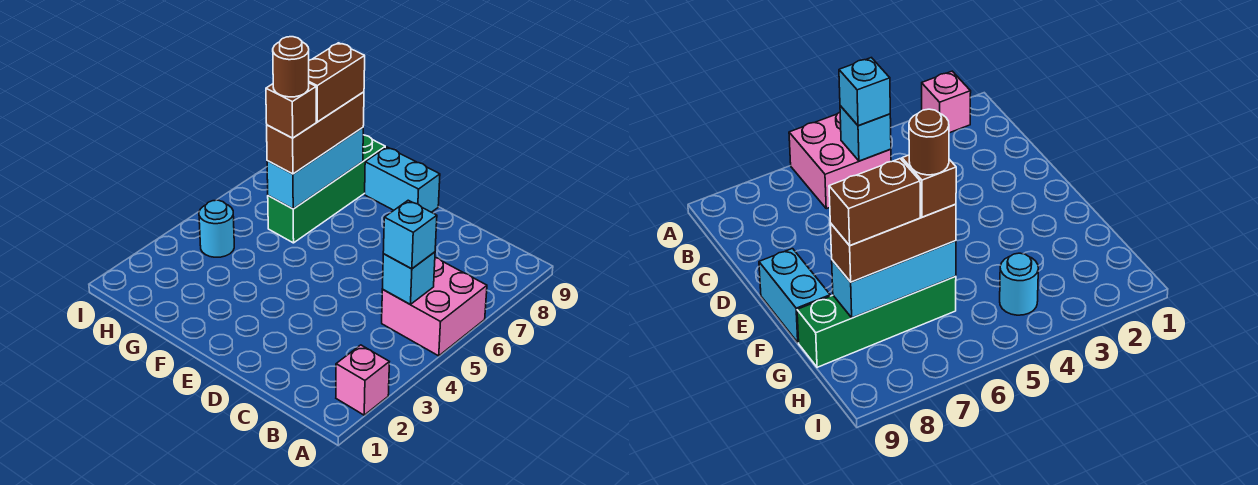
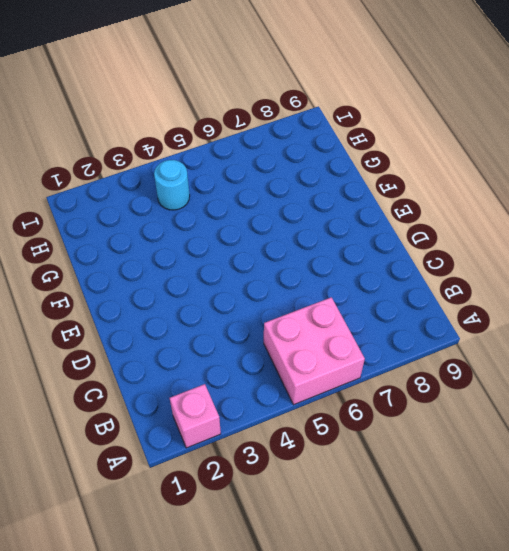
none -> cyan 1x2 brick [365,147,440,212]
none -> green 1x4 brick [268,135,385,243]
none -> cyan 1x1 brick [382,252,435,304]

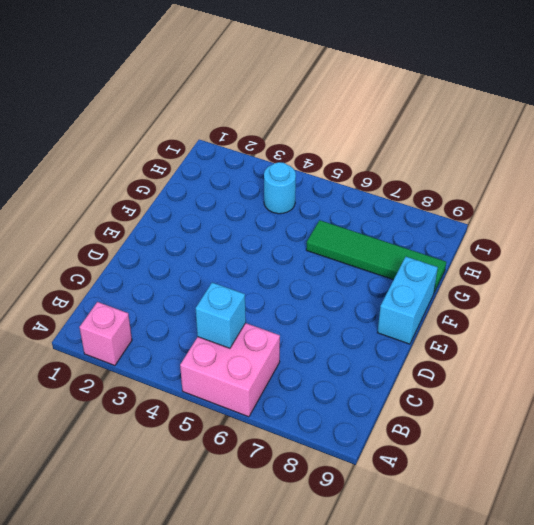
green 1x4 tile [306,220,446,292] -> green 1x4 brick [268,135,385,243]
none -> cyan 1x3 brick [267,128,363,209]
none -> cyan 1x1 brick [383,200,437,269]
none -> brown 1x3 brick [267,92,364,174]

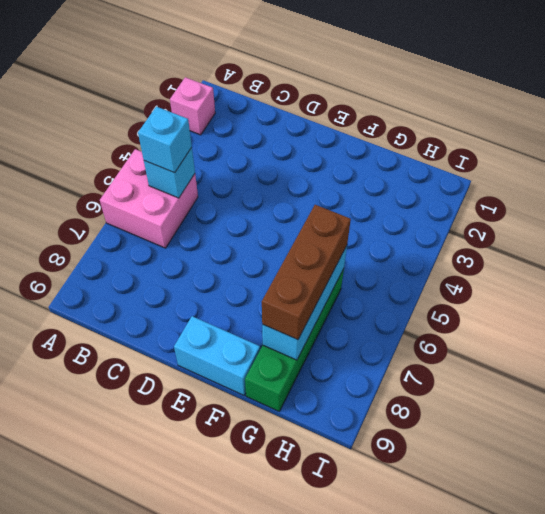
none -> cyan 1x1 round brick [199,200,234,257]
none -> brown 1x1 brick [266,83,316,138]
none -> brown 1x2 brick [309,43,365,122]

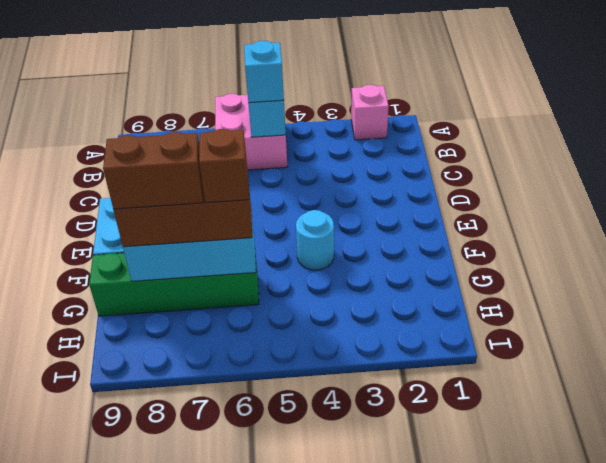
cyan 1x1 round brick [296,210,334,270] -> cyan 1x1 round brick moved to [199,200,234,257]
none -> brown 1x1 round brick [273,37,309,97]

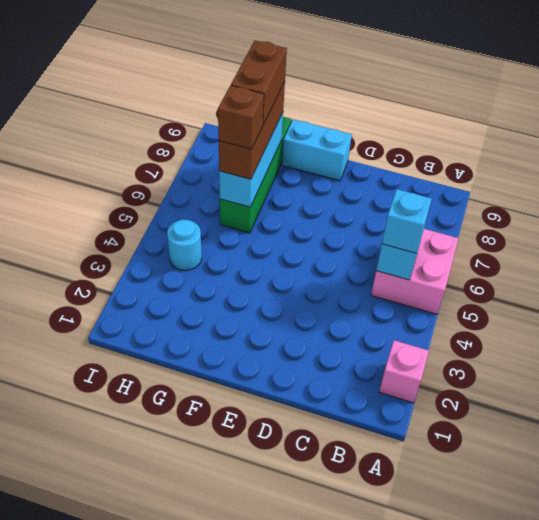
none -> brown 1x1 round brick [273,37,309,97]

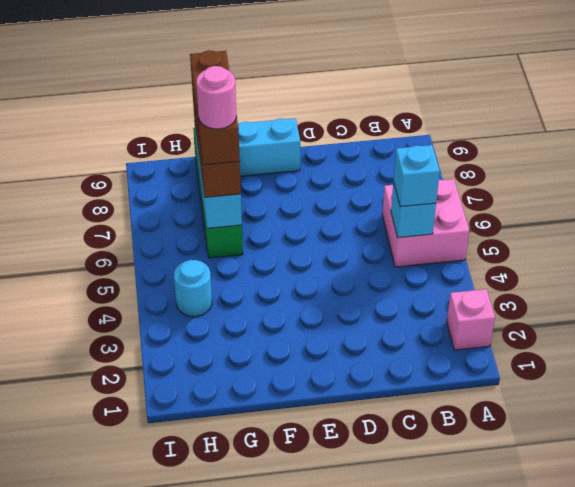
pink 1x1 round brick [196,66,236,129] -> brown 1x1 round brick [273,37,309,97]

